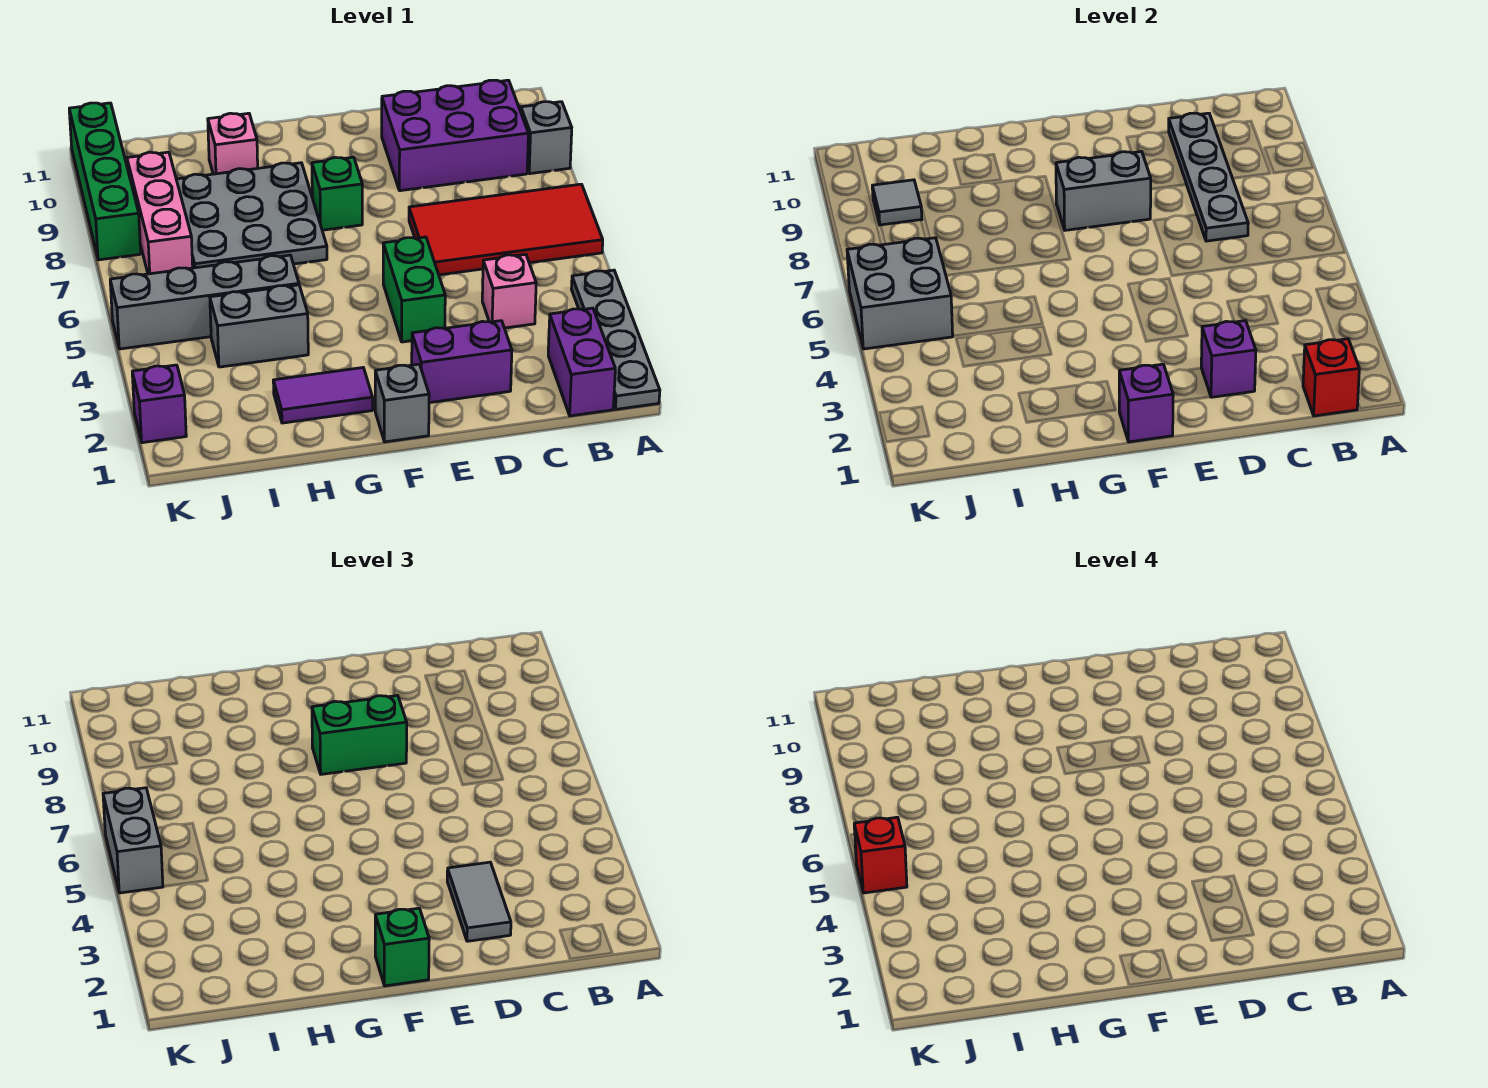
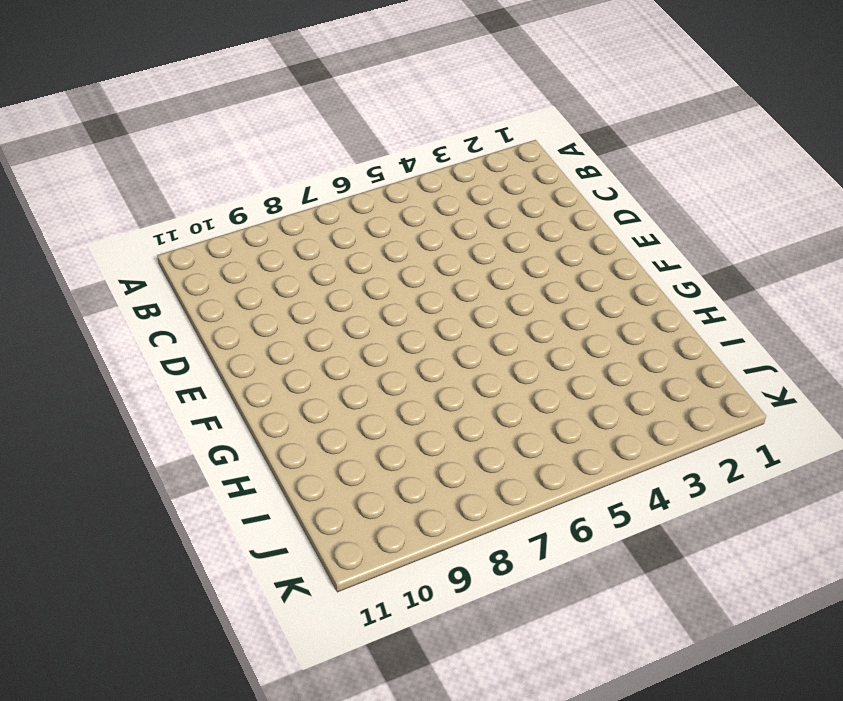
none -> grey 1x4 plate [572,270,660,409]
none -> red 2x4 tile [409,184,603,275]
none -> grey 1x1 brick [521,102,572,174]
none -> purple 1x2 brick [548,308,615,416]

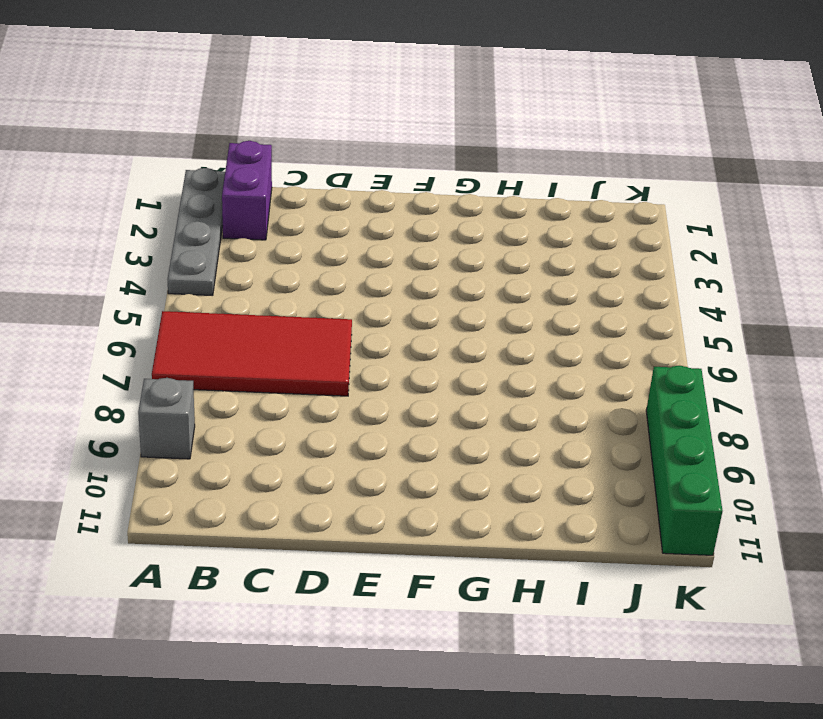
none -> purple 2x3 brick [382,80,528,191]
none -> pink 1x1 brick [482,254,536,328]
none -> purple 1x2 brick [412,321,512,403]
none -> green 1x2 brick [383,237,445,342]

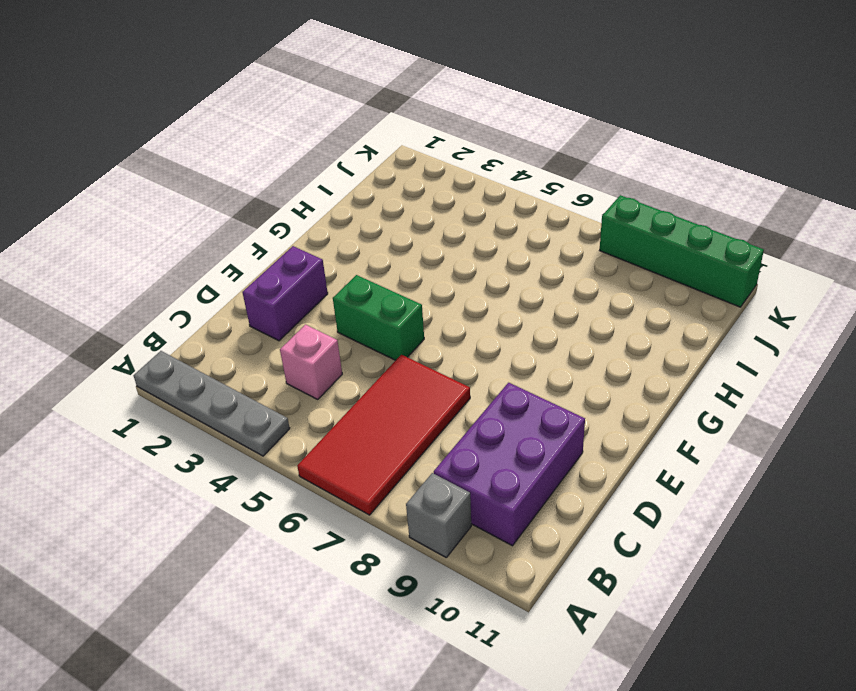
none -> purple 1x2 brick [548,308,615,416]
none -> grey 1x1 brick [375,364,429,442]
none -> green 1x1 brick [312,157,362,230]
none -> purple 1x2 tile [273,368,373,423]

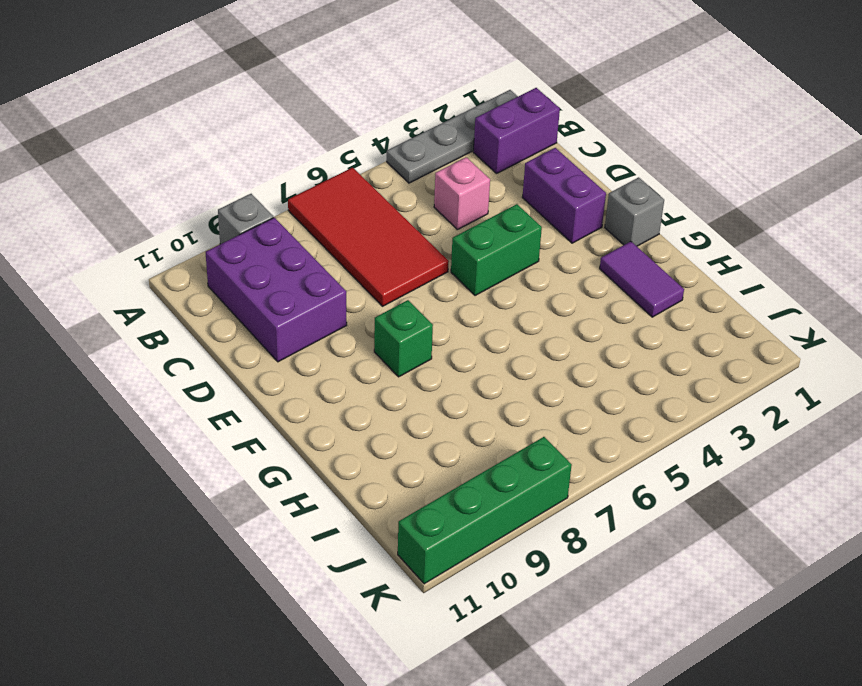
none -> grey 3x3 plate [176,163,327,268]
none -> grey 1x2 brick [210,285,308,367]
none -> grey 1x4 brick [110,255,299,349]
none -> pink 1x1 brick [208,113,258,174]

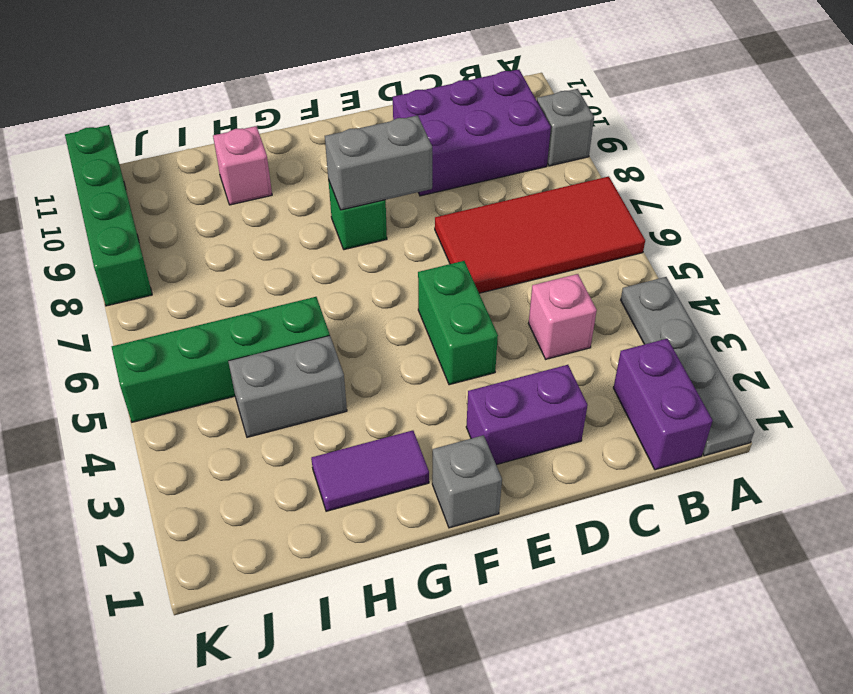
green 1x4 brick [112,297,330,422] -> grey 1x4 brick [110,255,299,349]
none -> grey 3x3 plate [176,163,327,268]
none -> pink 1x3 brick [127,152,193,274]
none -> purple 1x1 brick [132,365,186,443]
none -> red 1x1 brick [1303,339,1359,416]

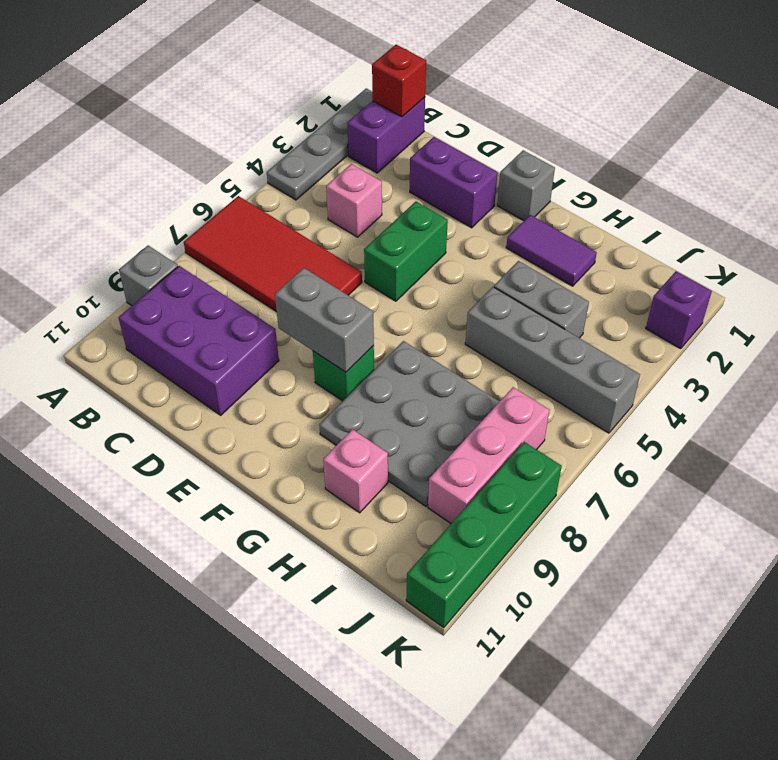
none -> grey 1x4 plate [1169,113,1248,241]
none -> purple 1x1 brick [1201,321,1256,397]
none -> purple 1x1 brick [1119,364,1173,442]
none -> grey 2x2 brick [847,238,953,349]

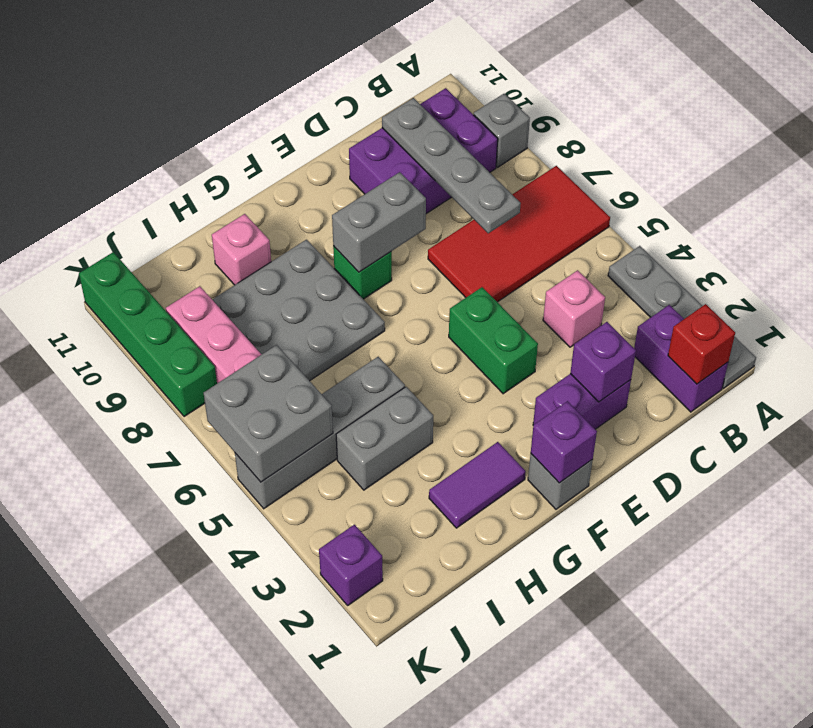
none -> grey 1x1 tile [872,180,922,225]
none -> grey 1x2 tile [447,862,511,941]
none -> green 1x2 brick [312,696,407,774]
none -> green 1x1 brick [375,908,429,986]

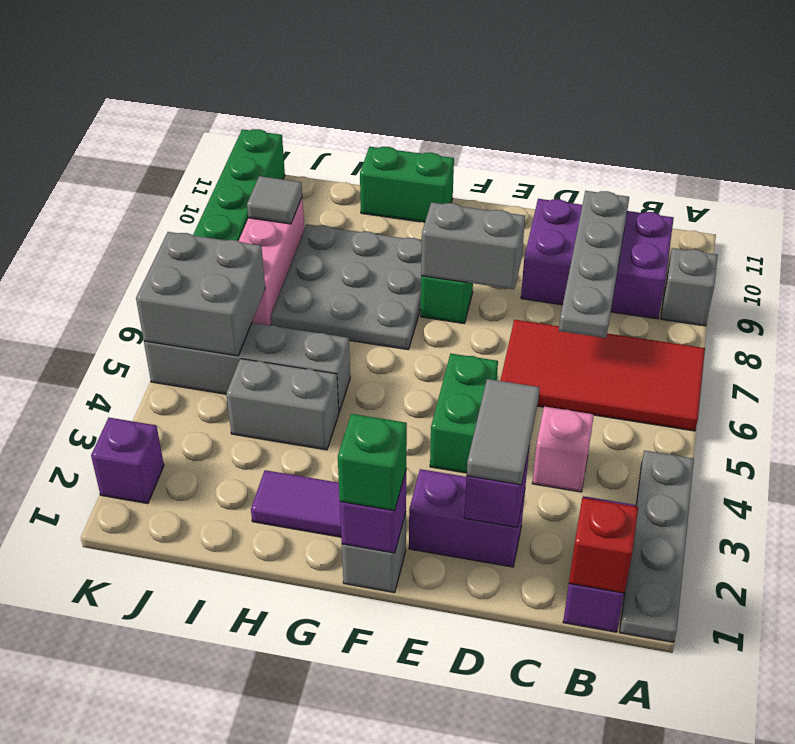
green 1x2 brick [360,147,454,222] -> green 1x2 brick moved to [312,696,407,774]
none -> pink 1x1 brick [208,113,258,174]
none -> grey 1x2 brick [103,788,163,893]
none -> red 1x1 brick [854,817,907,893]

